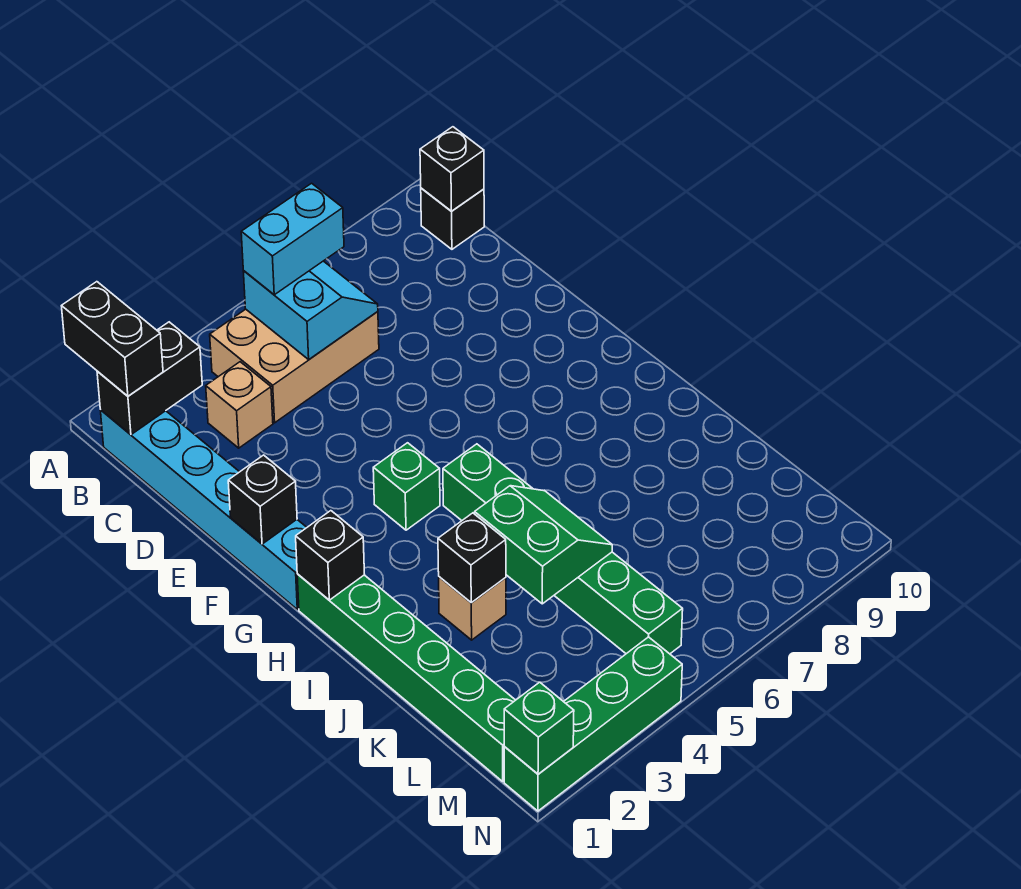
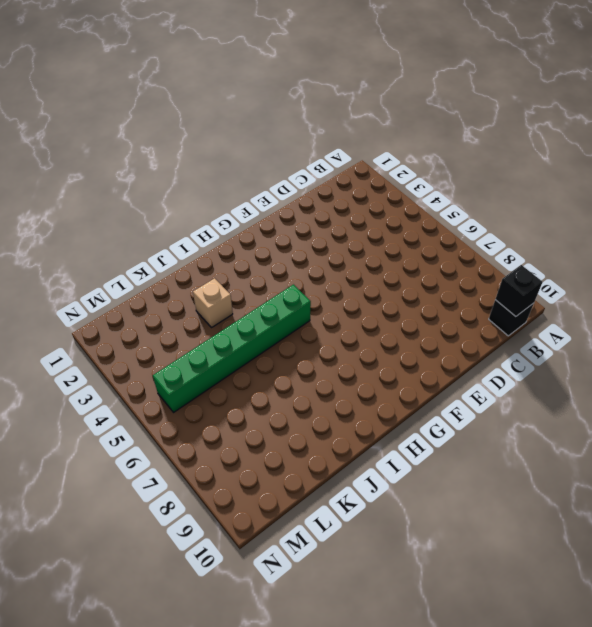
none -> cyan 1x6 brick [100,410,307,609]
none -> tan 2x3 brick [210,309,379,423]
none -> tan 1x1 brick [206,362,273,448]

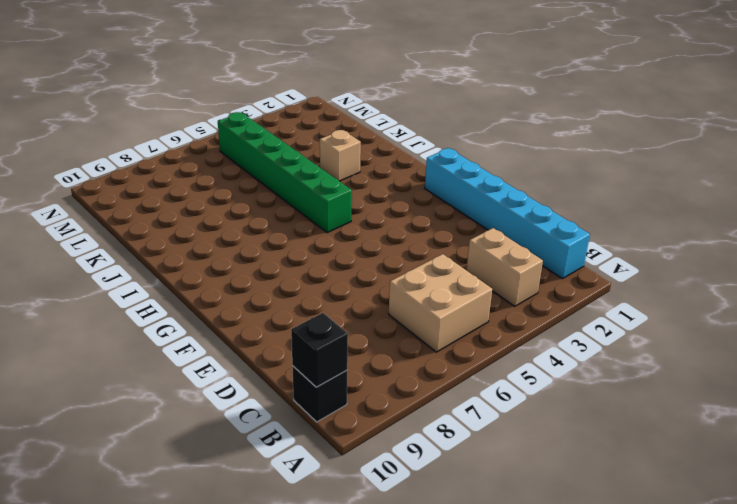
tan 1x2 brick [466,228,543,306] -> tan 1x1 brick [206,362,273,448]
tan 2x2 brick [389,254,492,352] -> tan 2x3 brick [210,309,379,423]
none -> green 1x1 brick [373,443,440,530]
none -> green 1x6 brick [297,574,515,781]
none -> green 1x4 brick [504,637,682,811]

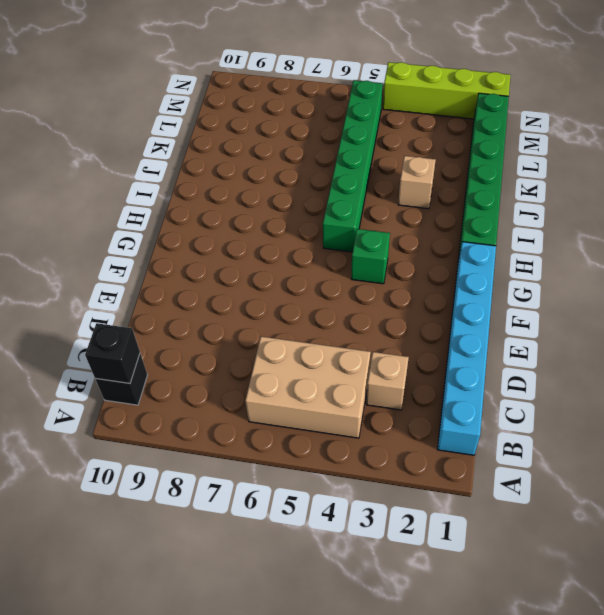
lime 1x4 brick [383,62,510,119] -> green 1x4 brick [504,637,682,811]
none -> black 1x2 brick [97,322,202,435]
none -> cyan 2x2 slope [243,261,378,359]
none -> black 1x1 brick [228,455,297,544]

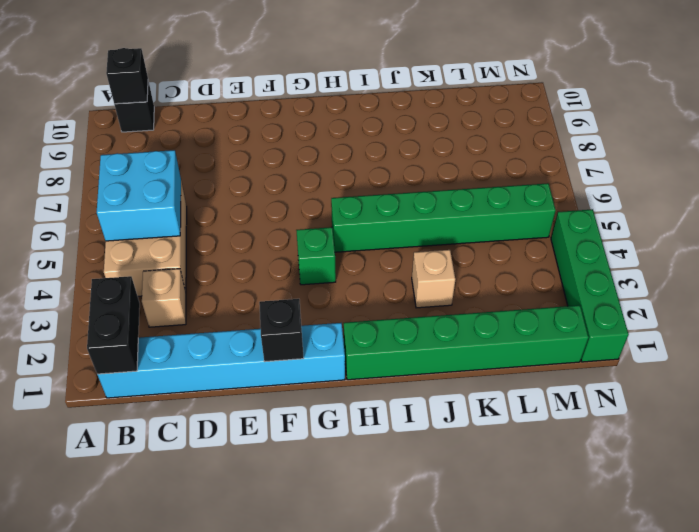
cyan 2x2 brick [97,150,181,241] -> cyan 2x2 slope [243,261,378,359]
none -> black 1x1 brick [296,511,364,600]
none -> black 1x1 brick [438,513,506,602]
none -> green 2x2 slope [475,486,612,604]

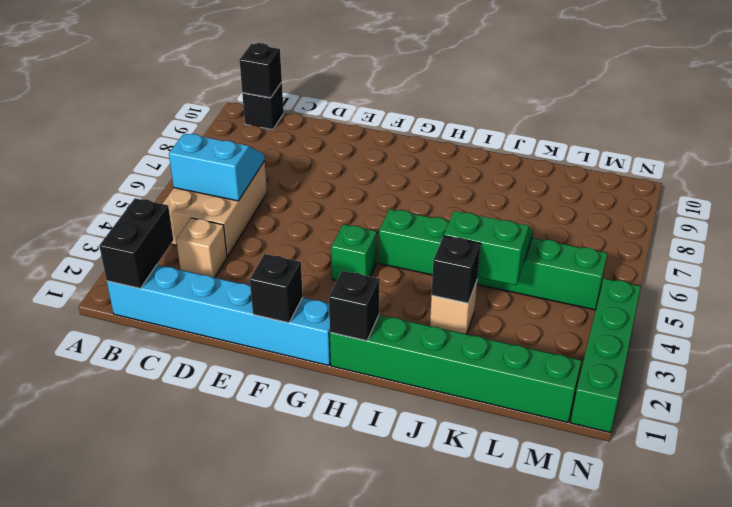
none -> green 1x1 brick [504,682,574,774]
none -> black 1x2 brick [62,282,163,396]
none -> cyan 1x2 brick [241,183,344,295]

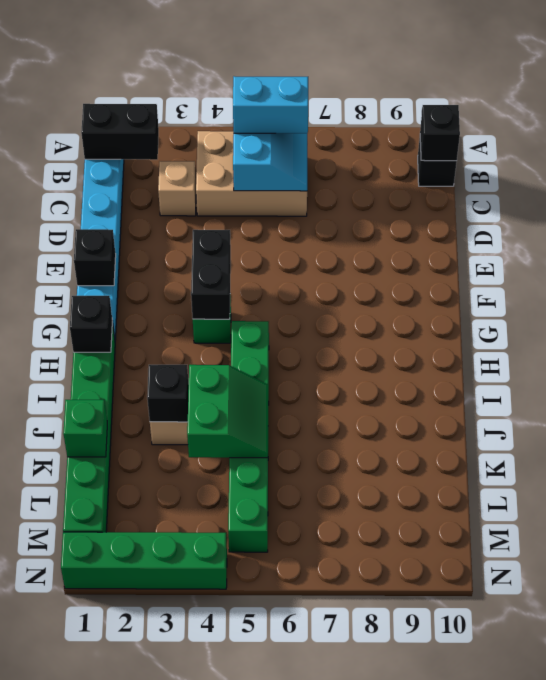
black 1x2 brick [191,230,231,319] -> black 1x2 brick moved to [62,282,163,396]
green 1x1 brick [63,400,107,457] -> green 1x1 brick moved to [504,682,574,774]

